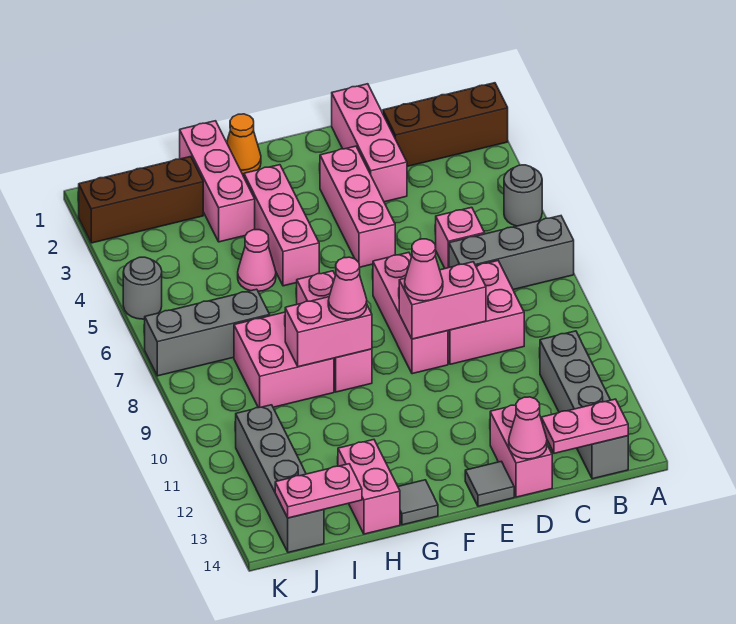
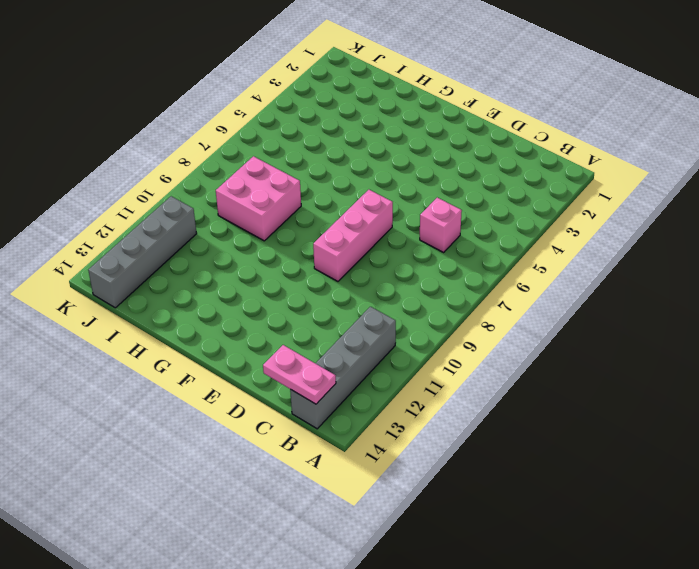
none -> brown 1x3 brick [383,83,508,166]
none -> grey 1x1 round brick [504,165,542,226]
none -> grey 1x3 brick [449,216,574,290]
none -> pink 2x2 brick [448,261,524,364]

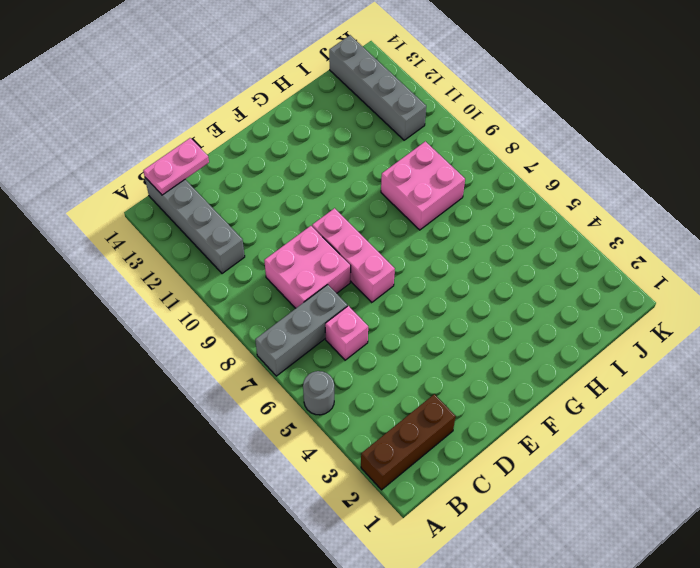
none -> pink 1x3 brick [332,84,407,202]
none -> pink 1x2 brick [490,405,552,497]
none -> pink 1x3 brick [320,146,395,267]
none -> grey 1x1 tile [465,461,514,506]

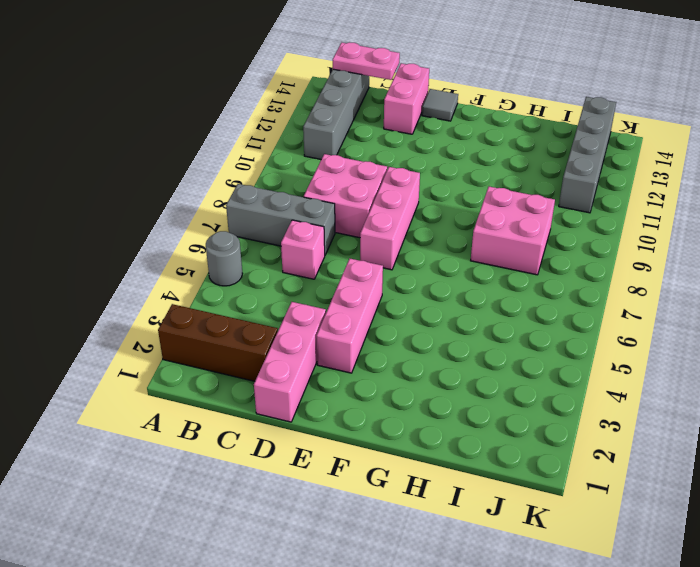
none -> orange 1x1 cone [227,114,261,176]
none -> pink 1x3 brick [244,165,319,286]
none -> pink 1x3 brick [297,271,372,392]
none -> grey 1x1 tile [398,480,438,525]

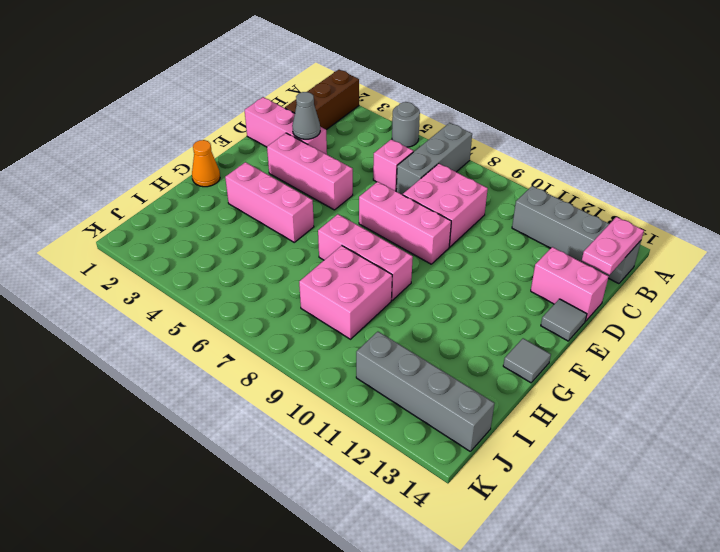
grey 1x1 cone [292,92,320,139] -> none
none -> pink 1x3 brick [180,121,255,242]
none -> pink 1x1 cone [238,230,276,291]
none -> pink 1x2 brick [338,440,400,534]
none -> brown 1x3 brick [79,157,203,243]

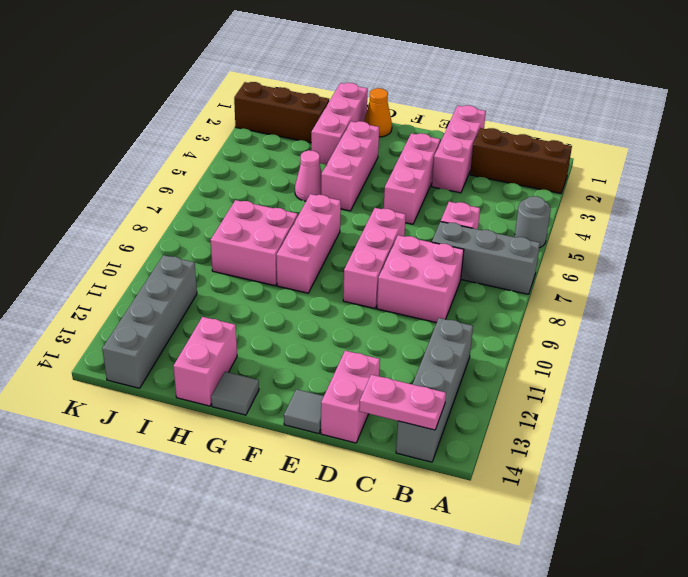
none -> grey 1x3 brick [145,289,270,376]
none -> grey 1x1 round brick [123,257,162,319]
none -> pink 1x2 brick [399,262,486,339]
none -> pink 1x1 cone [509,397,547,459]

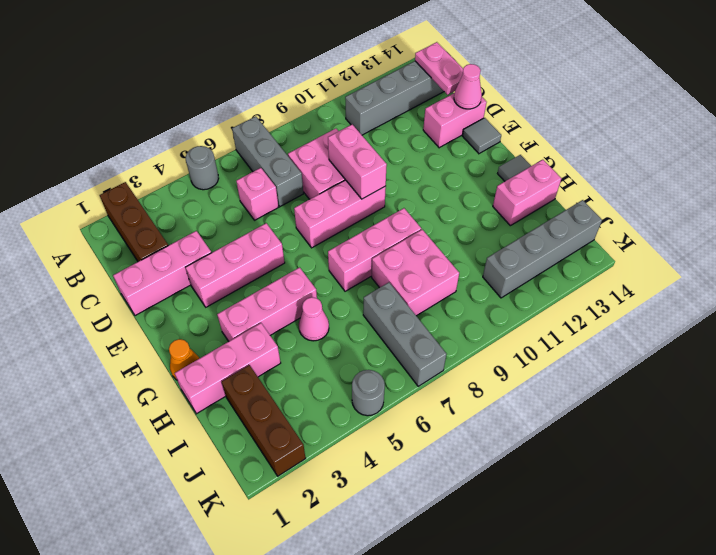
none -> pink 1x2 brick [285,297,372,367]
none -> pink 1x2 plate [275,464,362,518]
none -> pink 1x1 cone [405,239,443,301]
none -> pink 1x1 cone [328,257,367,319]

